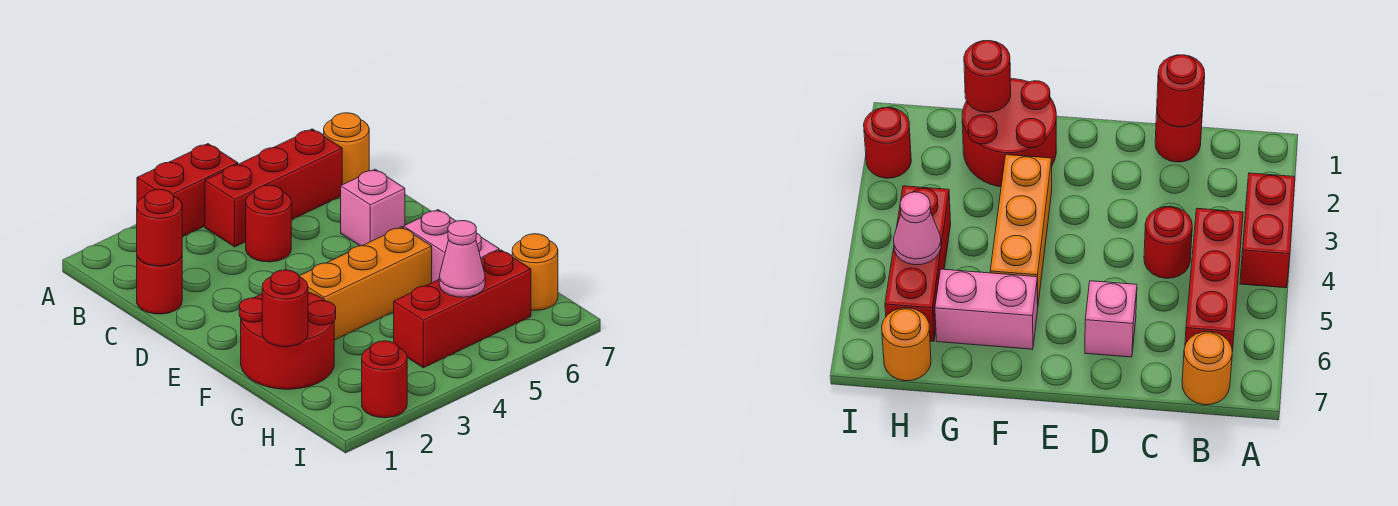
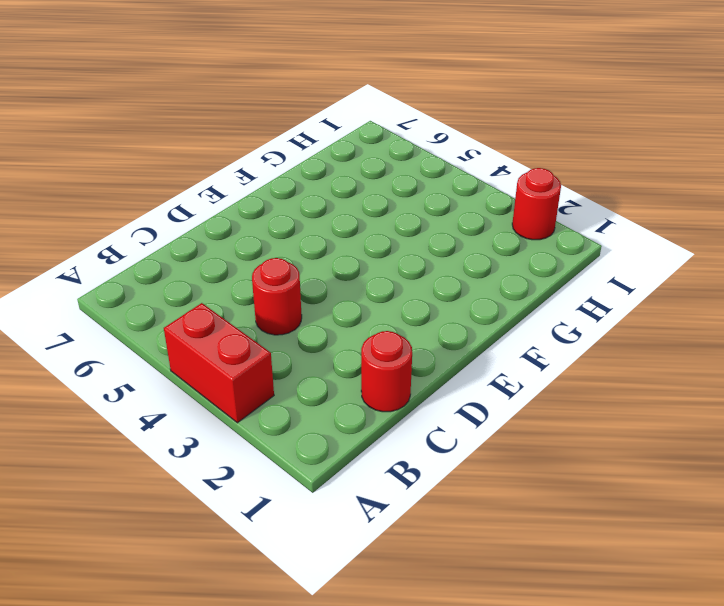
none -> red 1x3 brick [205,129,342,247]
none -> orange 1x1 round brick [324,113,369,185]
none -> pink 1x1 brick [341,169,405,246]

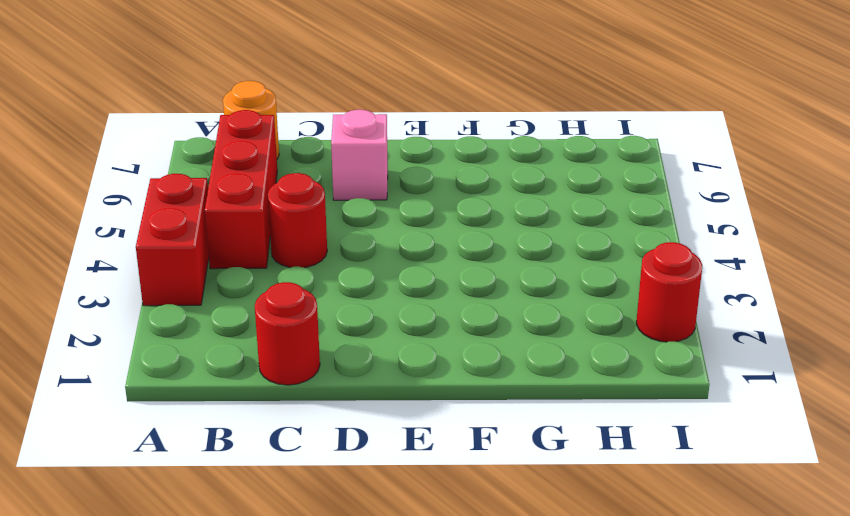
none -> red 2x2 round brick [239,293,336,389]
none -> orange 1x3 brick [299,227,432,340]
none -> pink 1x2 brick [403,210,499,283]

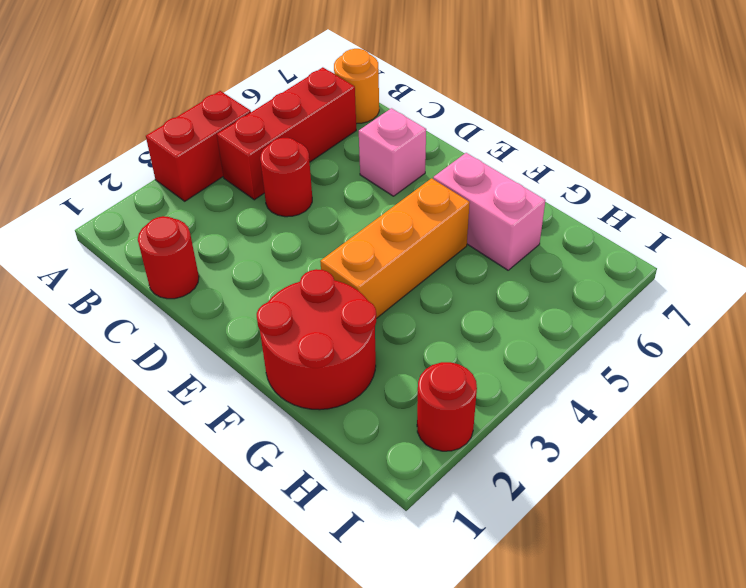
none -> red 1x3 brick [394,250,531,368]
none -> orange 1x1 round brick [512,234,558,310]
none -> red 1x1 round brick [137,189,182,266]

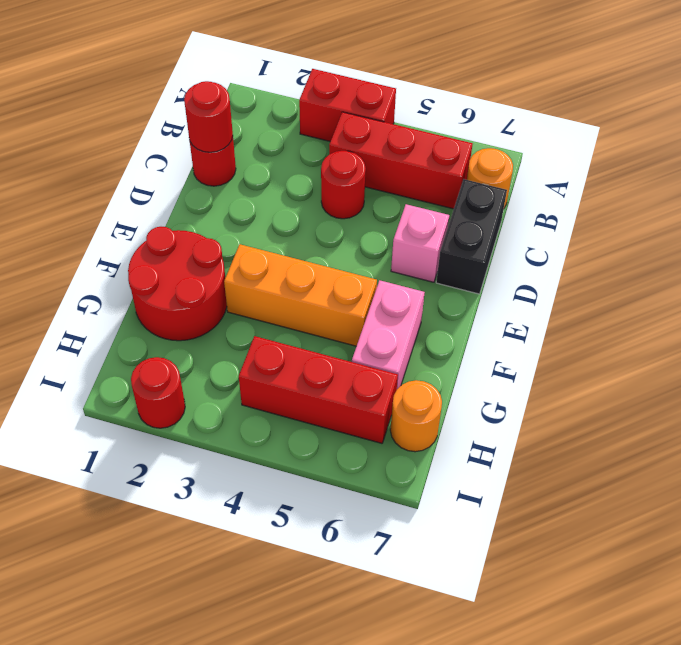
black 1x2 brick [436,179,507,294] -> none
none -> red 1x1 round brick [262,270,308,347]
none -> pink 1x1 cone [439,221,485,297]

